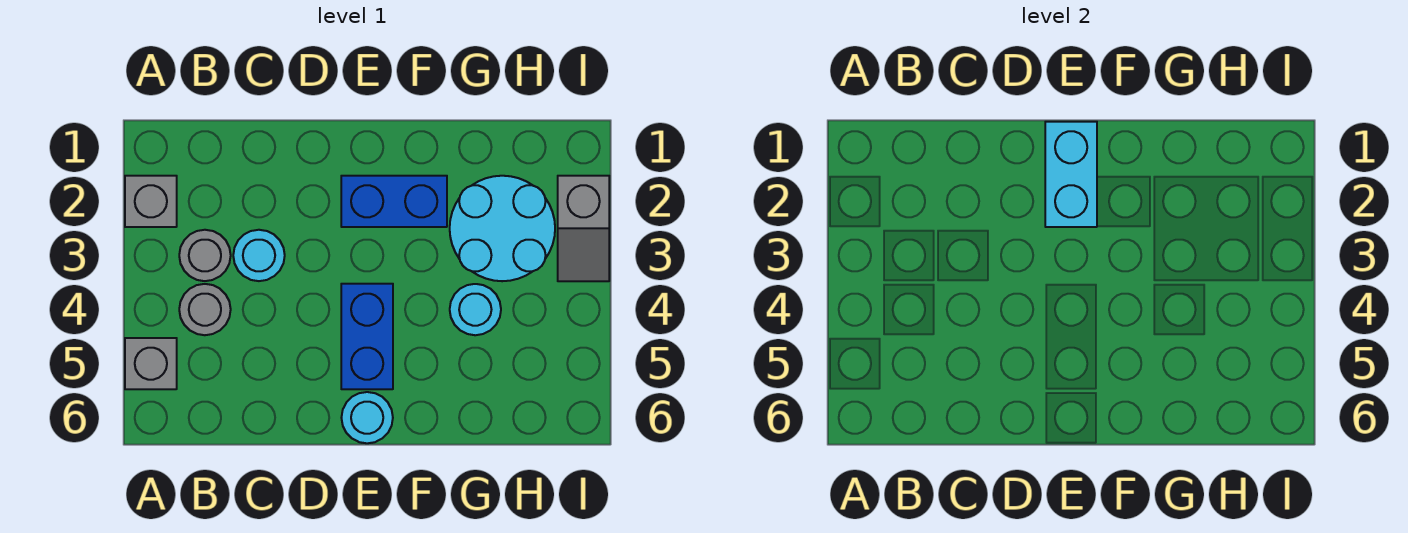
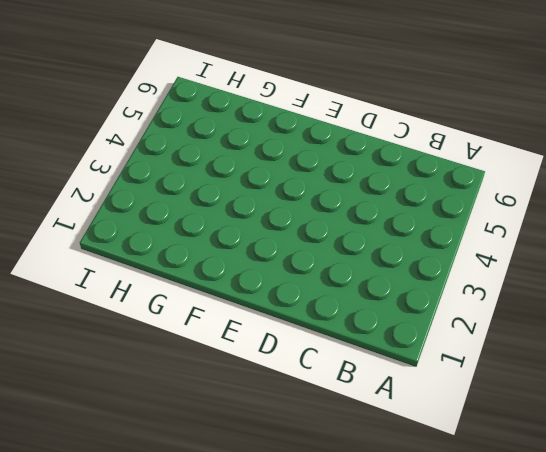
none -> grey 1x1 brick [125,176,177,227]
none -> grey 1x1 brick [125,338,177,389]
none -> grey 1x1 round brick [179,230,231,281]

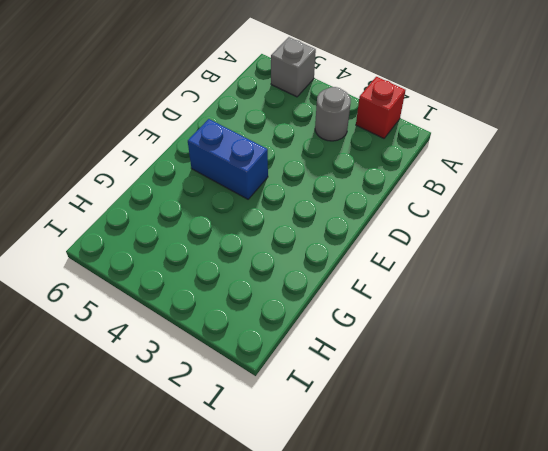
red 1x1 brick [356,77,406,138] -> grey 1x1 brick [125,176,177,227]
none -> grey 1x1 round brick [179,284,231,335]
none -> cyan 1x1 round brick [233,230,285,281]
none -> blue 1x2 brick [341,176,447,227]

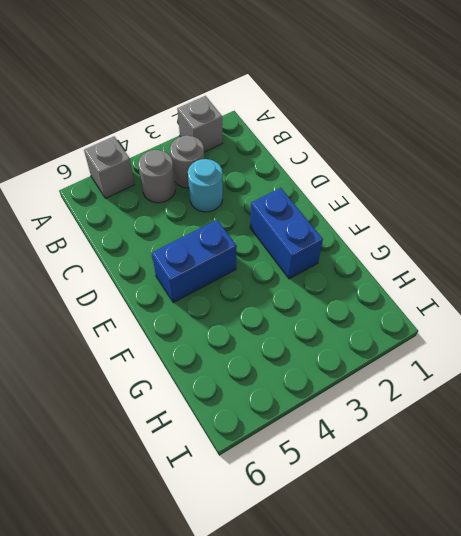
none -> cyan 1x1 round brick [341,392,393,443]
none -> cyan 2x2 round brick [450,176,555,281]
none -> cyan 1x1 round brick [450,284,501,335]

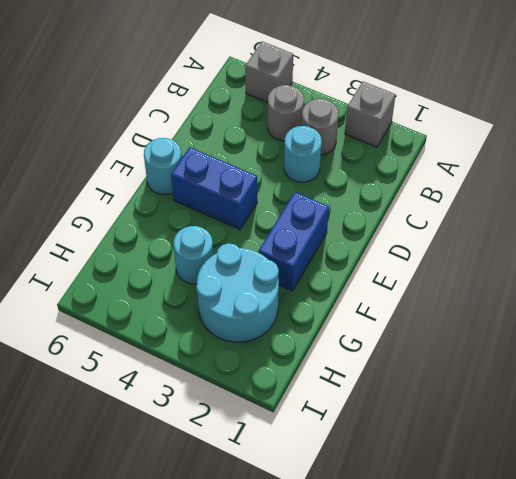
none -> grey 1x2 slope [558,176,609,281]
none -> cyan 1x2 brick [1045,122,1097,227]

